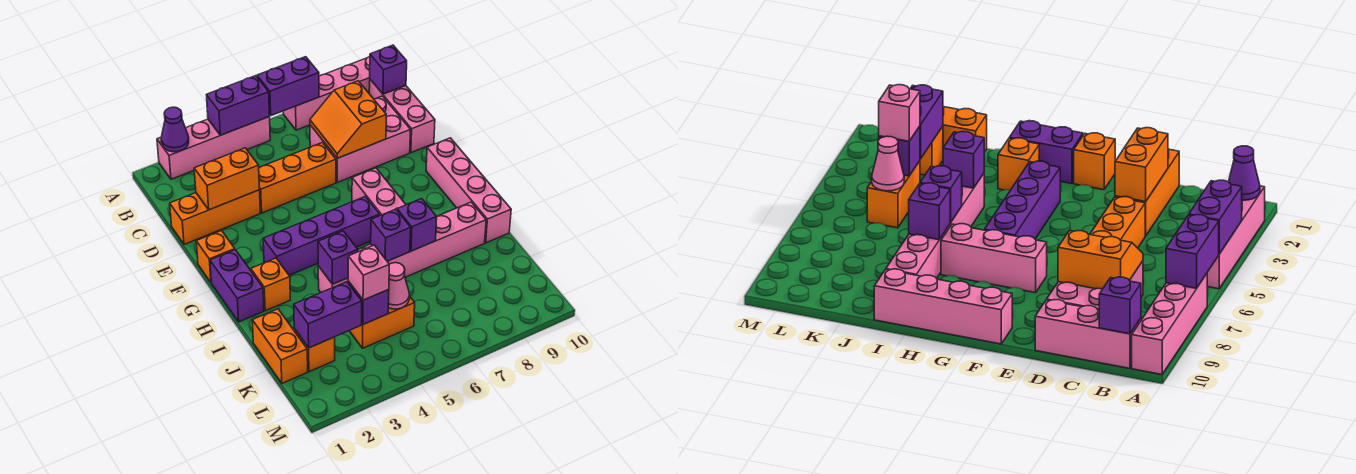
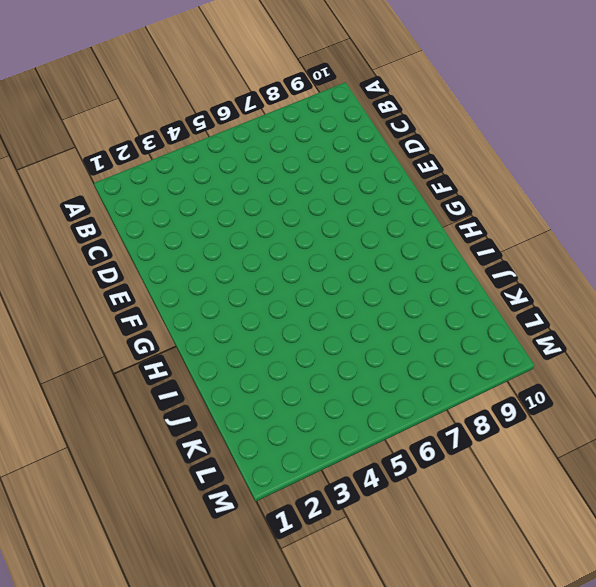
none -> pink 1x4 brick [157,117,270,179]
none -> pink 1x4 brick [283,56,370,130]
none -> pink 1x3 brick [369,80,435,153]

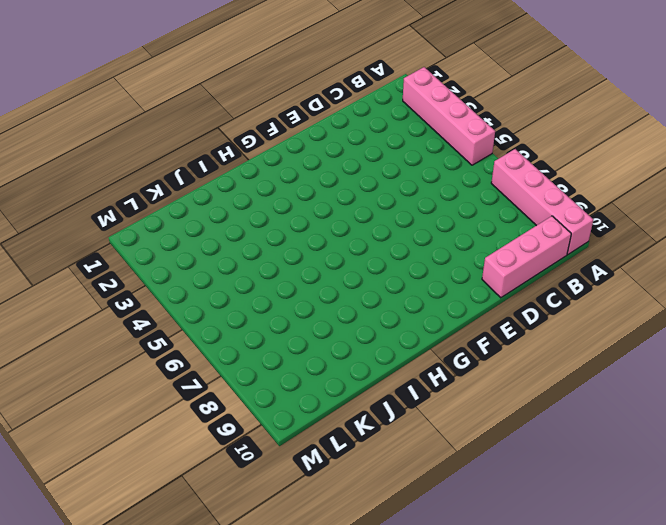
none -> pink 2x3 brick [310,96,410,182]
none -> orange 1x3 brick [170,190,260,244]
none -> orange 1x3 brick [259,143,336,213]

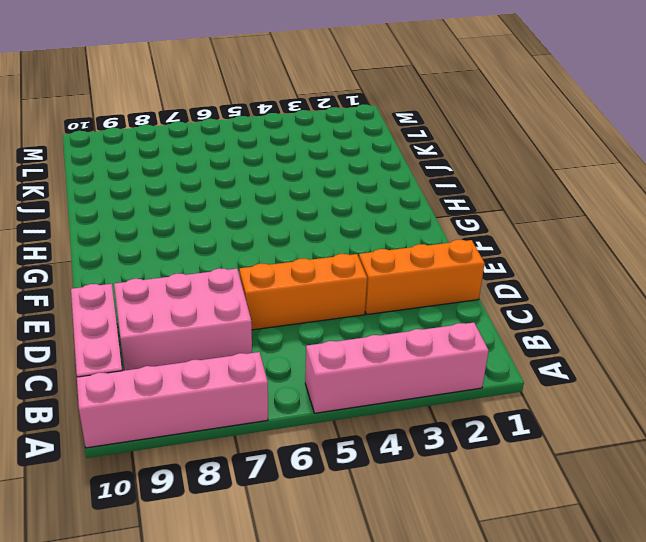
none -> orange 1x1 brick [196,231,235,282]
none -> pink 1x3 brick [352,168,406,215]
none -> pink 1x4 brick [426,138,511,243]

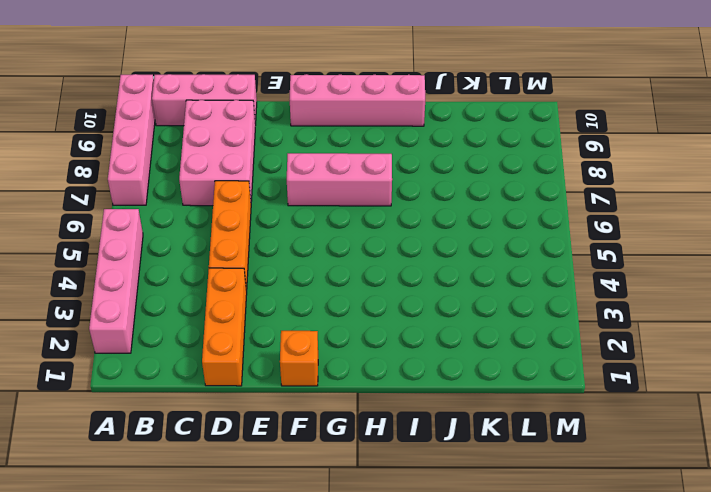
none -> purple 1x2 brick [210,250,264,322]
none -> purple 1x4 brick [263,196,380,275]
none -> orange 1x1 brick [251,258,290,311]

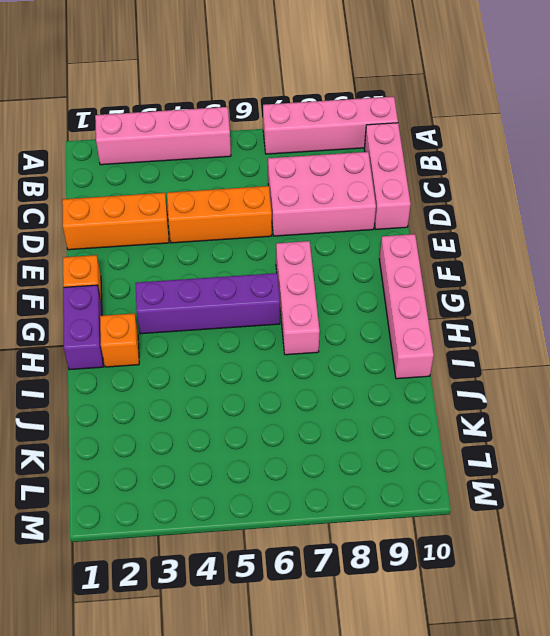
none -> pink 1x6 brick [318,202,486,292]
none -> orange 1x2 brick [252,309,308,383]
none -> orange 1x1 brick [294,329,335,372]

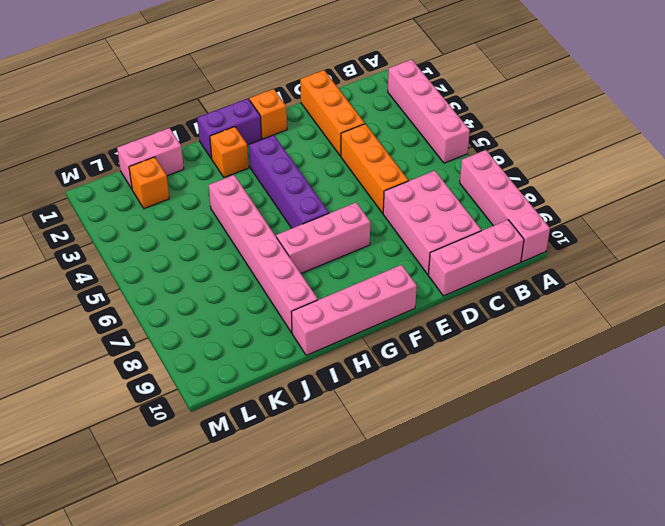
pink 1x2 brick [117,128,184,189] -> orange 1x2 brick [252,309,308,383]
none -> orange 1x2 brick [349,296,415,348]
none -> purple 1x1 cone [161,107,189,152]
none -> purple 1x2 brick [207,76,270,135]

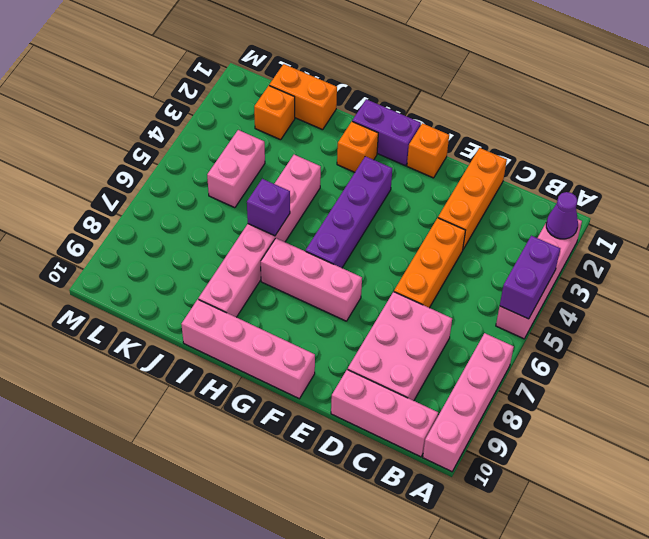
pink 1x2 brick [207,130,265,208] -> orange 1x2 brick [349,296,415,348]
none -> purple 1x2 brick [257,57,319,116]
none -> purple 1x1 brick [370,45,407,94]
none -> orange 2x2 slope [310,81,386,158]

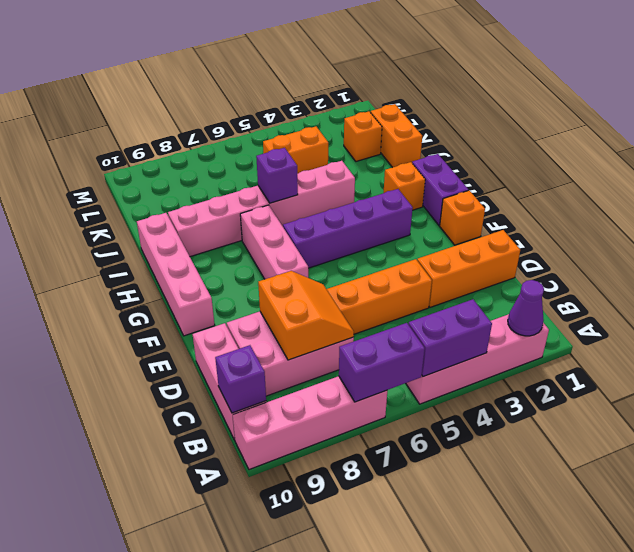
none -> orange 1x2 brick [194,148,260,210]
none -> purple 1x1 brick [318,231,358,284]
none -> purple 1x1 brick [397,199,437,251]

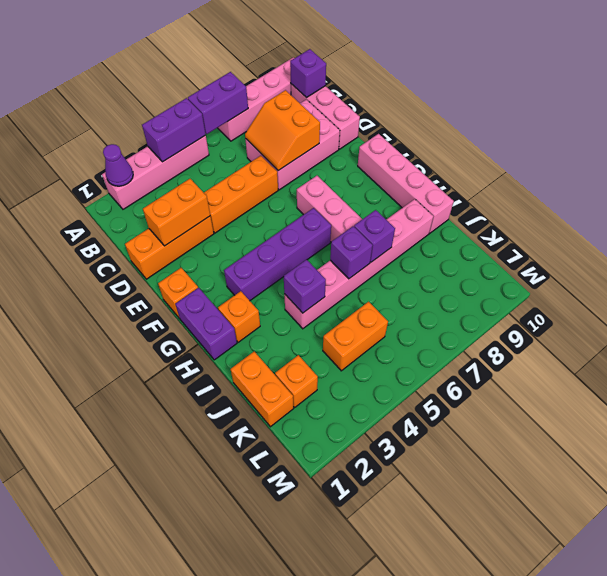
none -> purple 1x2 brick [294,282,362,348]
none -> purple 1x1 brick [348,281,389,324]
none -> pink 1x1 cone [388,263,409,309]

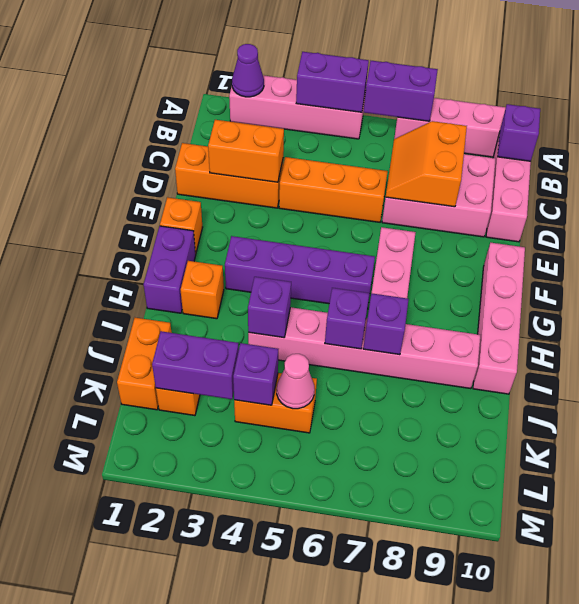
none -> pink 1x1 brick [348,245,389,300]

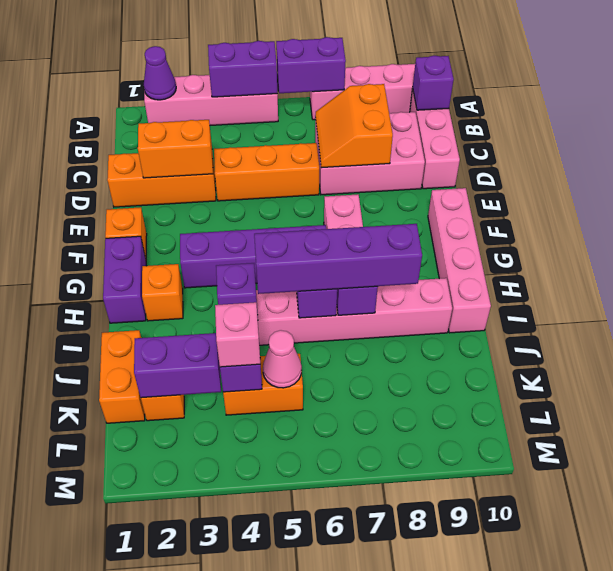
purple 1x4 brick [254,224,422,294] -> none

